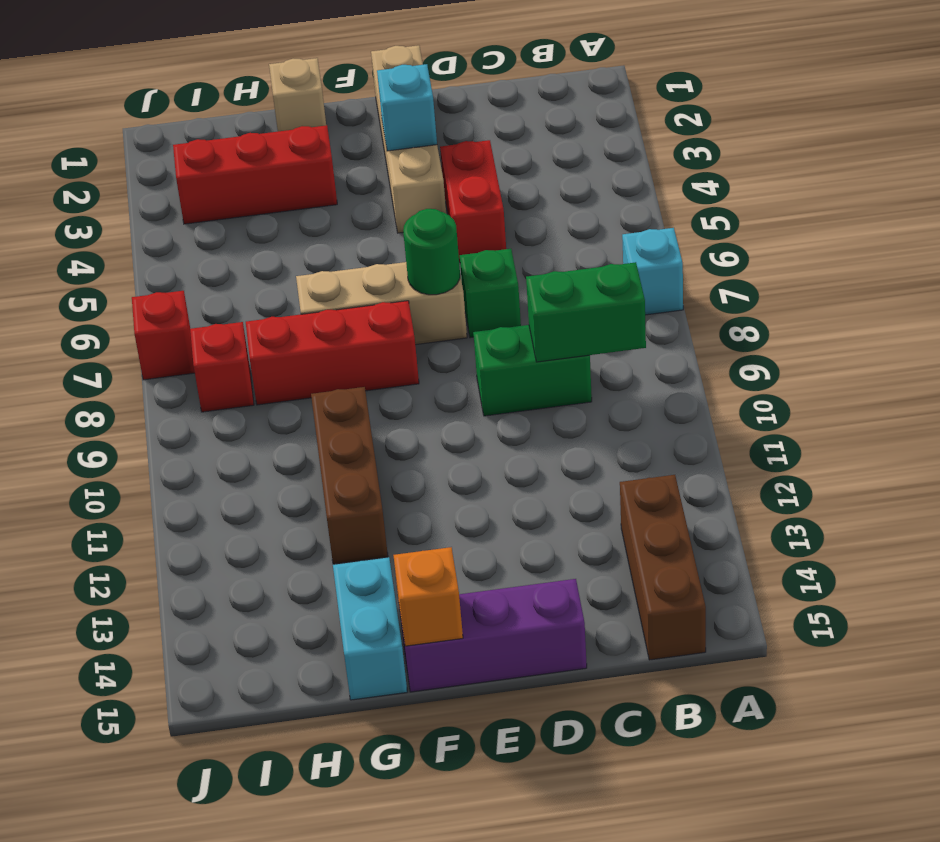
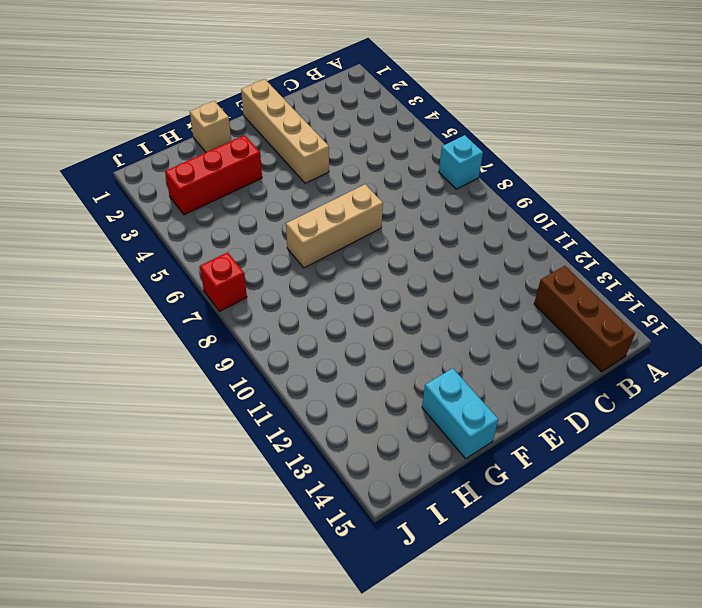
none -> green 1x2 brick [473,325,592,416]
none -> red 1x2 brick [440,140,506,262]
none -> green 1x1 brick [460,249,521,338]

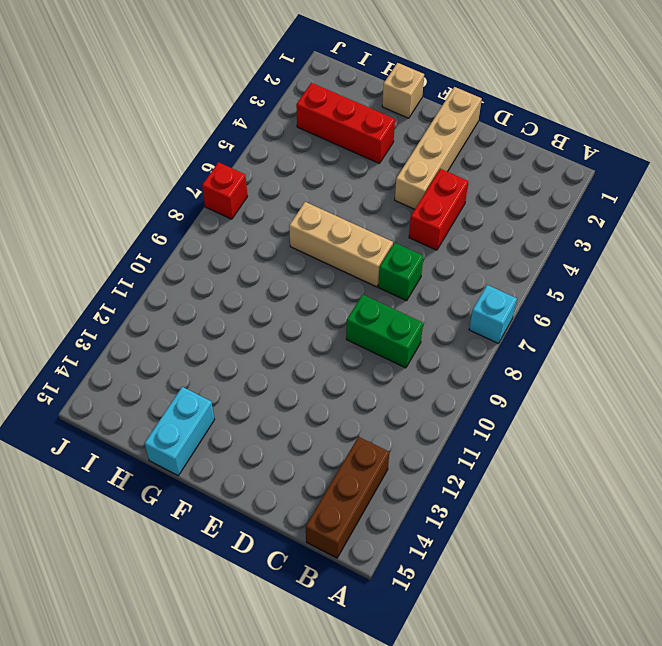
none -> purple 1x3 brick [399,579,587,692]
none -> red 1x3 brick [246,301,419,405]
none -> brown 1x3 brick [311,387,388,564]

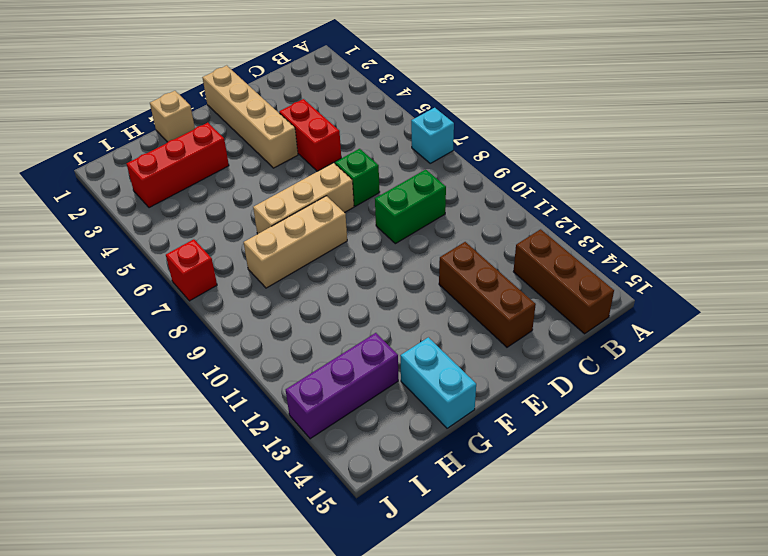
brown 1x3 brick [439,242,536,347] -> brown 1x3 brick moved to [311,387,388,564]
tan 1x3 brick [244,196,347,288] -> red 1x3 brick [246,301,419,405]
purple 1x3 brick [286,333,398,439] -> purple 1x3 brick moved to [399,579,587,692]
none -> red 1x1 brick [190,322,254,412]
none -> green 1x2 brick [526,262,646,362]
none -> cyan 1x1 brick [377,64,437,151]

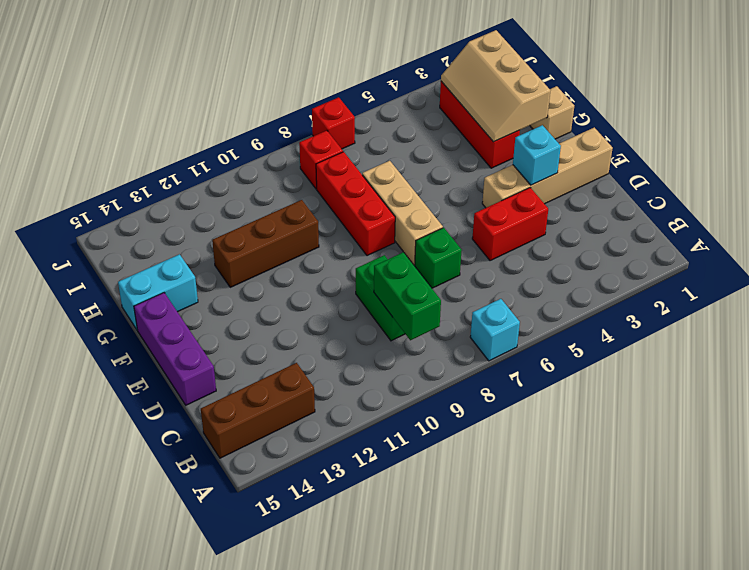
tan 2x3 slope [441,30,550,142] -> none
none -> green 1x1 round brick [403,209,460,295]
none -> orange 1x1 brick [393,547,463,646]

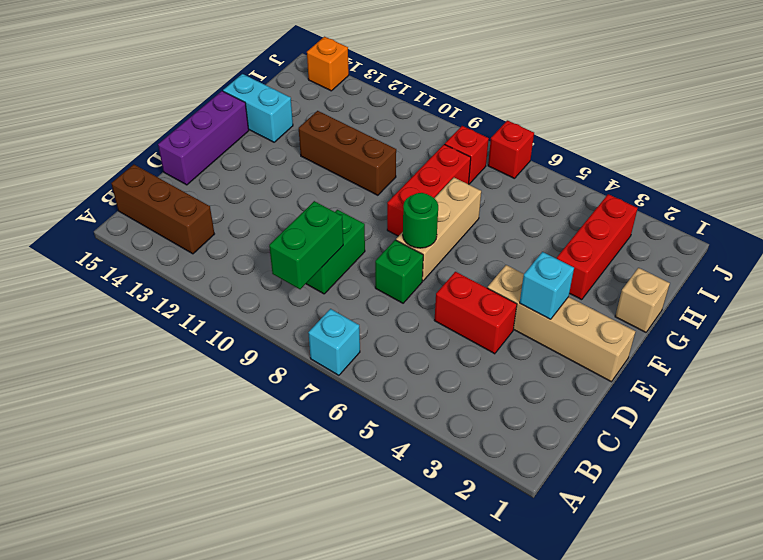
orange 1x1 brick [307,37,349,91] -> orange 1x1 brick moved to [393,547,463,646]

